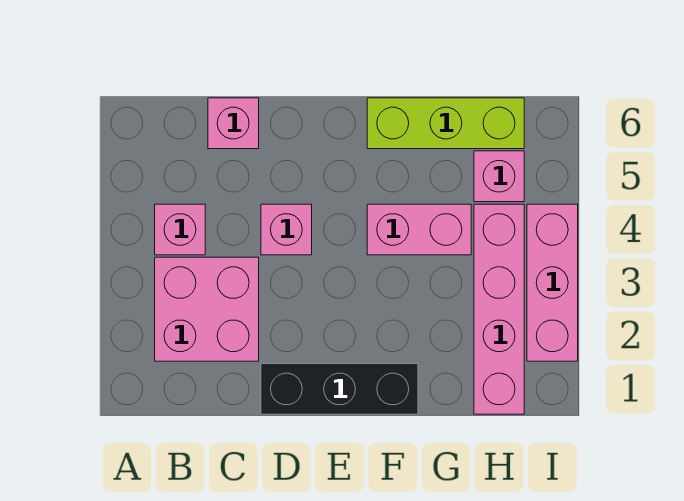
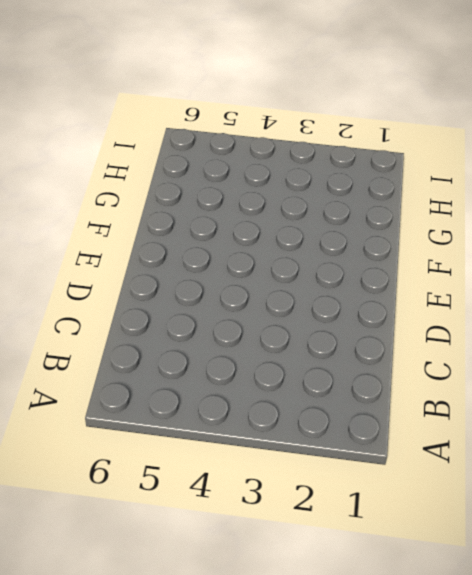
none -> pink 2x2 brick [155,257,259,361]
none -> pink 1x1 brick [155,204,205,255]

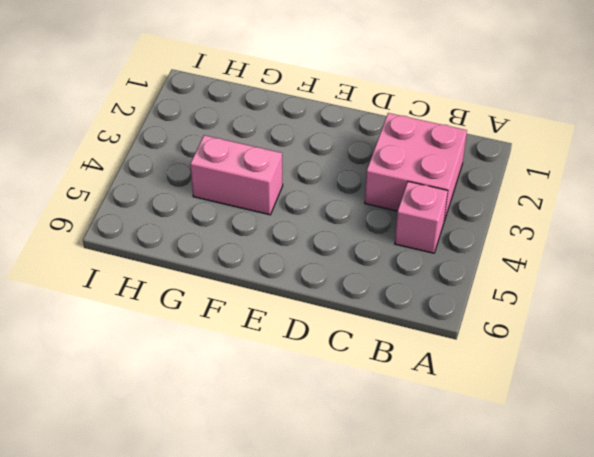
none -> pink 1x1 brick [208,98,259,149]
none -> black 1x3 brick [261,364,418,414]

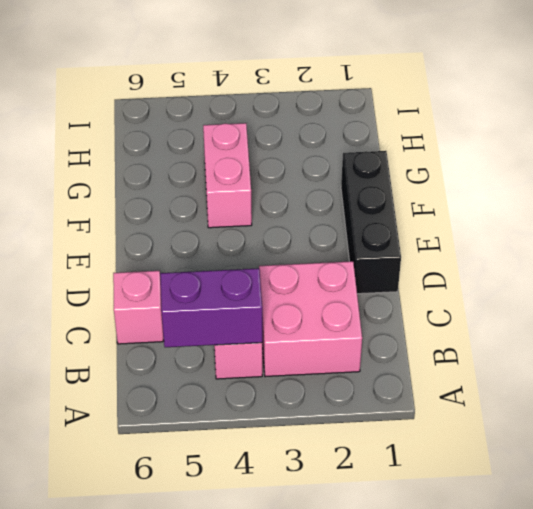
purple 1x2 brick [160,268,262,347] -> none
none -> pink 1x1 brick [261,204,312,255]
none -> lime 1x3 brick [367,98,524,149]

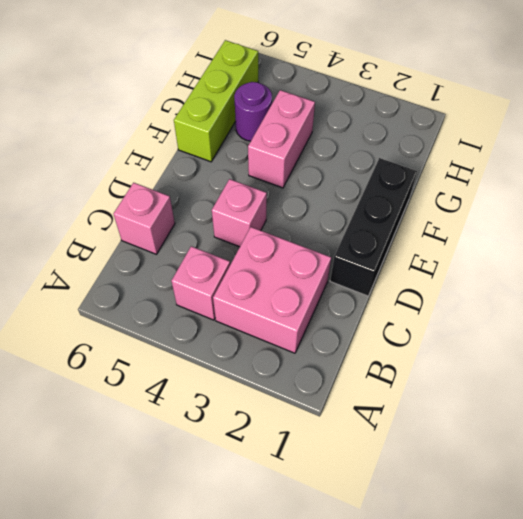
purple 1x1 round brick [234,82,272,141] -> none
none -> pink 1x4 brick [474,204,524,414]
none -> pink 1x1 brick [474,151,524,202]

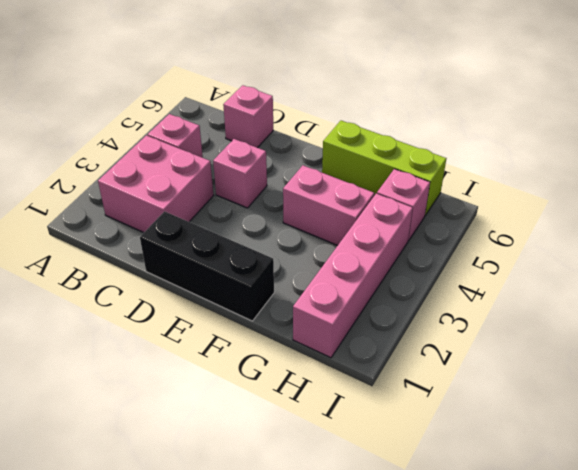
none -> pink 1x3 brick [527,204,578,361]

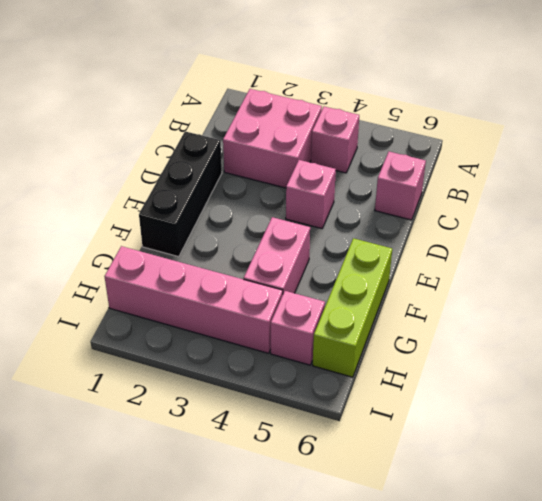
none -> pink 1x3 brick [527,204,578,361]

